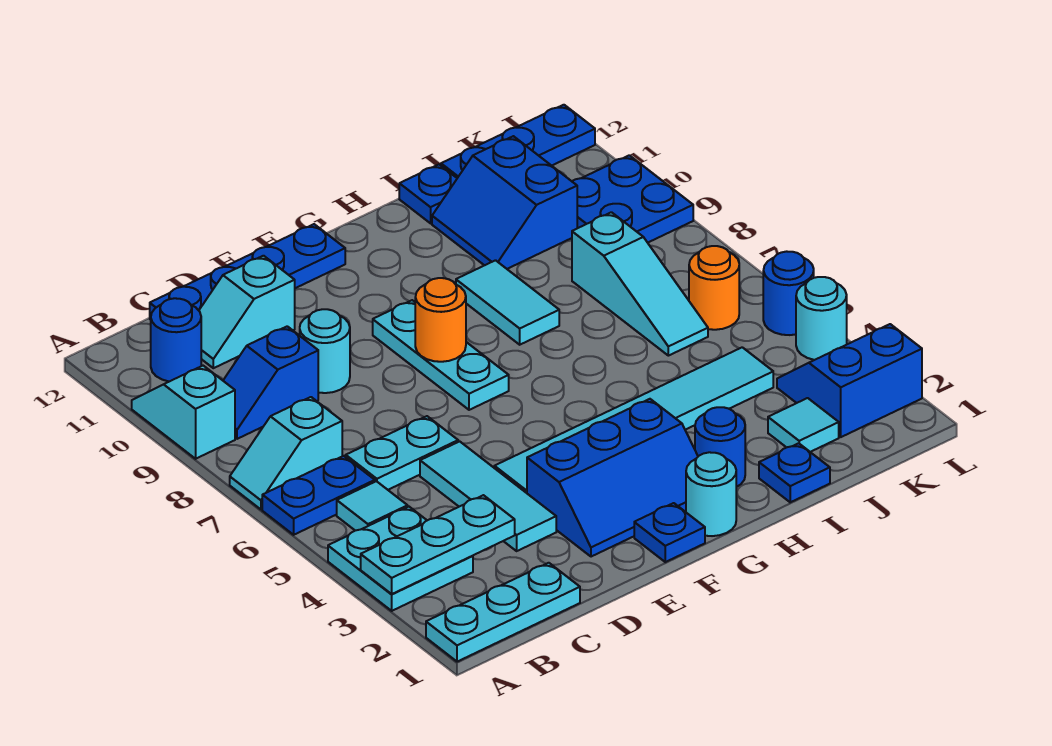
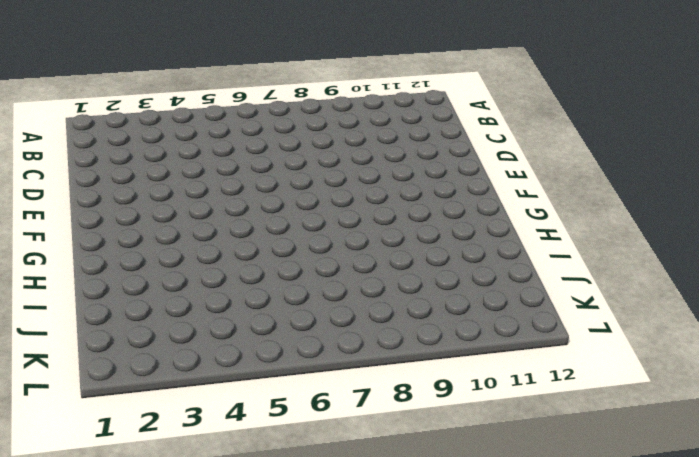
none -> cyan 1x3 plate [426,563,580,662]
none -> cyan 2x2 plate [328,507,473,611]
none -> blue 1x2 plate [262,456,375,535]
none -> cyan 1x2 slope [230,397,342,509]

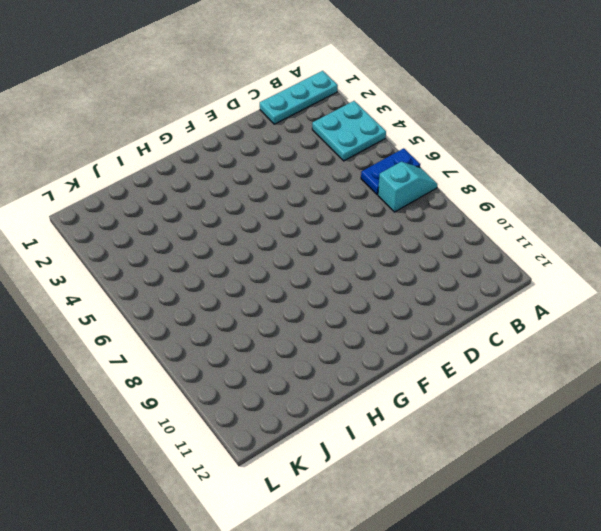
none -> cyan 1x2 slope [132,366,235,459]
none -> cyan 1x1 tile [337,481,408,531]
none -> blue 1x2 slope [223,326,318,439]
none -> blue 1x1 round brick [151,298,201,382]

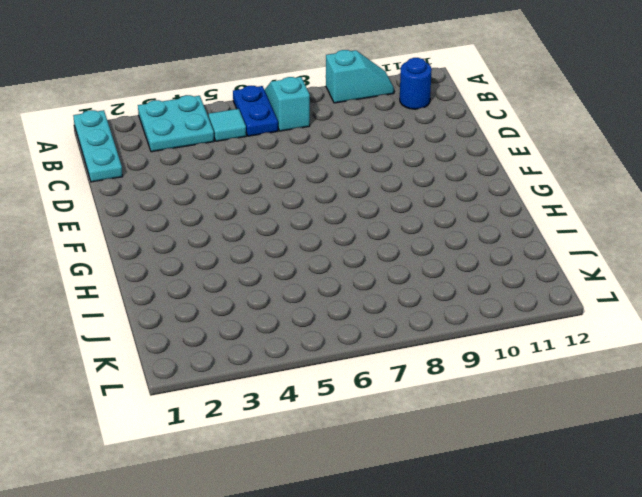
none -> blue 1x2 slope [223,326,318,439]
none -> cyan 1x2 plate [346,416,458,490]
none -> cyan 1x2 slope [199,256,295,368]
none -> blue 1x4 plate [150,224,345,320]

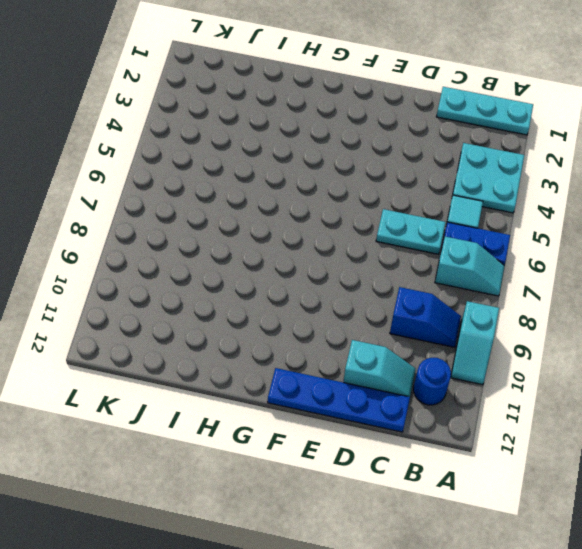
none -> cyan 1x3 tile [420,441,556,551]
none -> cyan 1x1 round brick [300,309,350,393]
none -> blue 2x3 slope [527,399,698,557]
none -> cyan 1x6 tile [494,347,773,493]

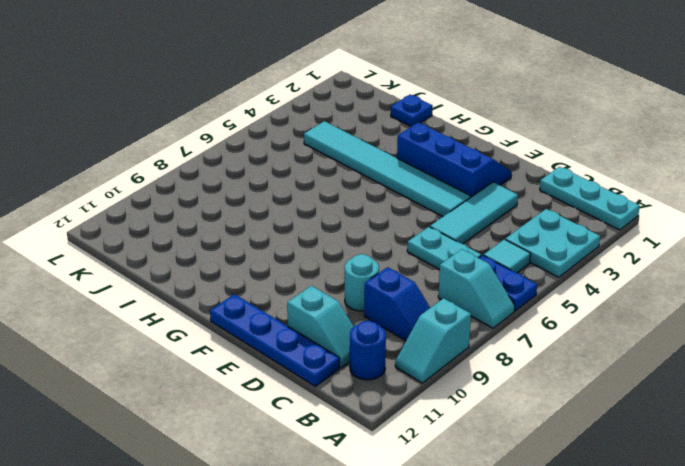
none -> blue 1x1 plate [634,503,705,562]
none -> cyan 1x3 plate [373,300,509,410]
none -> cyan 1x1 round brick [686,452,736,536]
none -> blue 1x1 round brick [695,407,745,487]

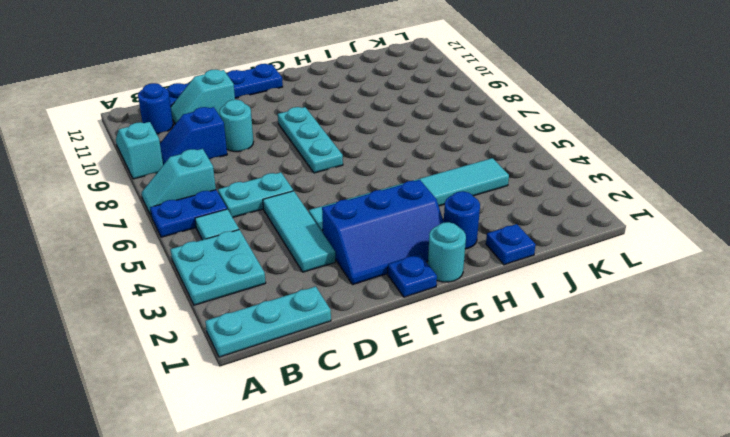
none -> cyan 1x2 tile [456,260,559,345]
none -> blue 2x2 slope [432,136,577,269]
none -> blue 1x1 plate [399,165,457,223]
none -> cyan 1x1 tile [768,398,839,452]

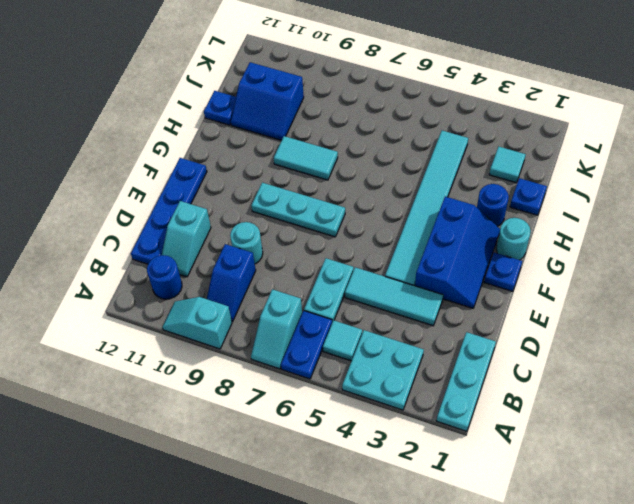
none -> cyan 1x3 slope [572,212,708,356]
none -> blue 1x3 plate [441,105,595,178]
none -> blue 2x2 slope [777,324,922,437]
none -> orange 1x1 round brick [689,246,739,330]

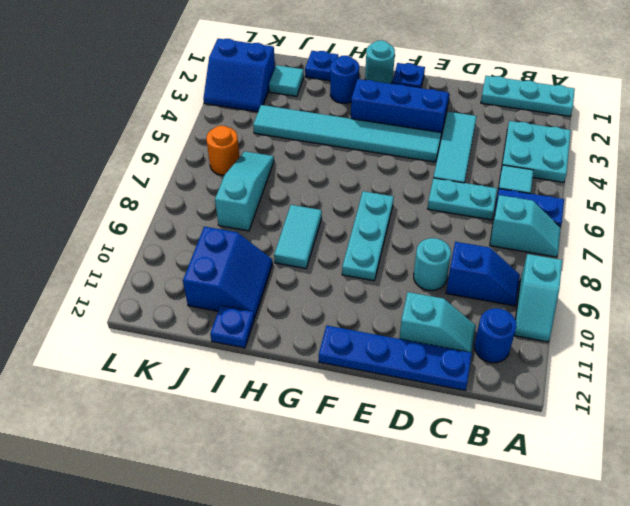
none -> blue 1x3 plate [441,105,595,178]
none -> blue 2x2 plate [572,155,693,243]
none -> cyan 1x1 round brick [796,277,847,360]
none -> blue 1x1 round brick [763,251,814,335]

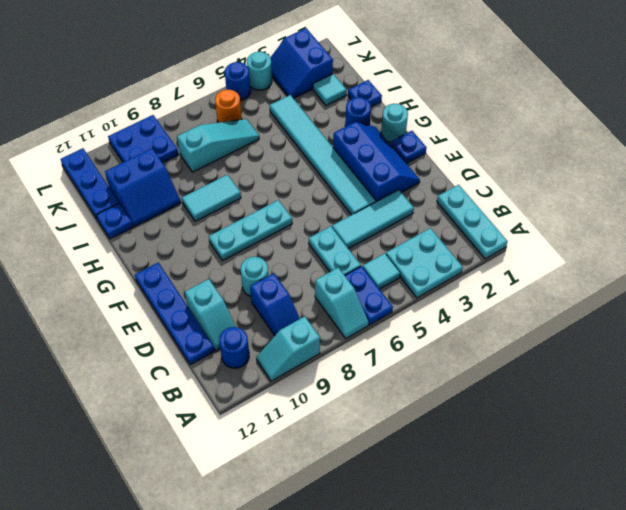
none -> cyan 1x3 plate [361,495,515,594]
none -> orange 1x1 round brick [415,278,466,362]

